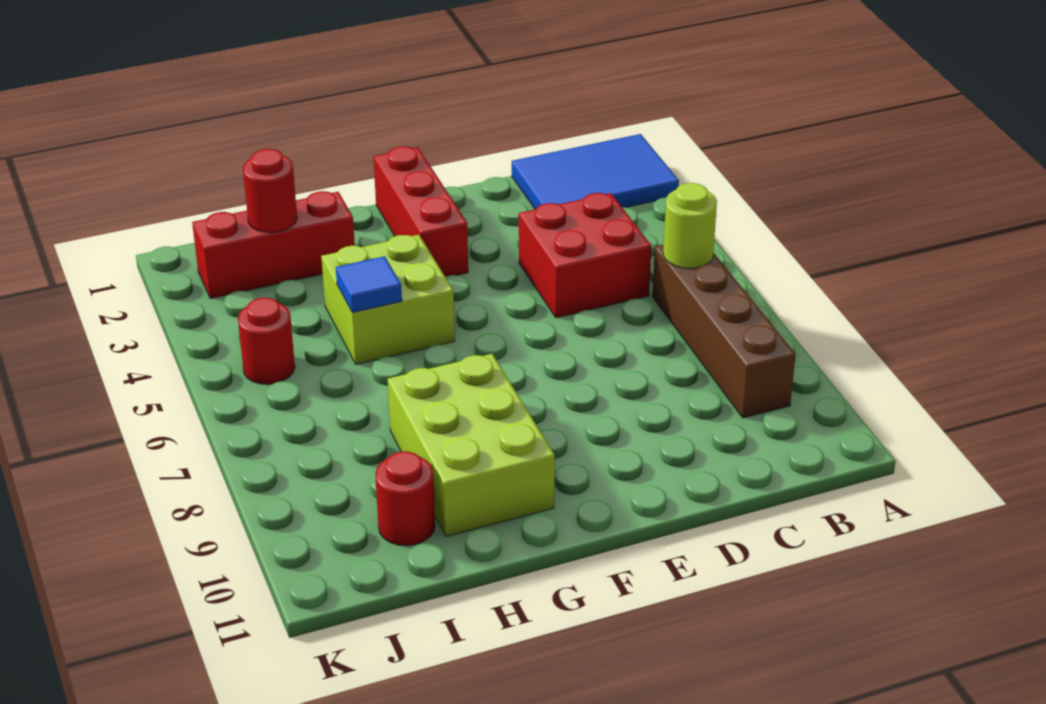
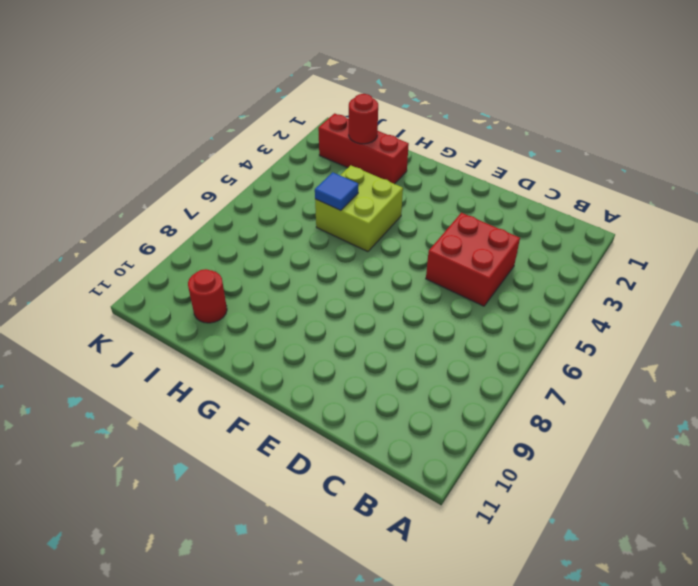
none -> blue 2x3 tile [512,134,679,209]
none -> brown 1x4 brick [652,244,796,418]
none -> red 1x3 brick [373,146,468,277]

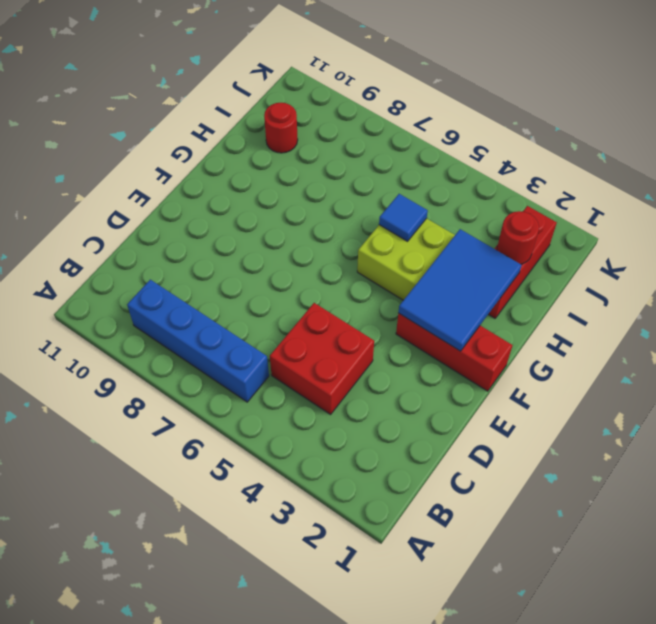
blue 1x4 brick [127,280,269,402] -> brown 1x4 brick [652,244,796,418]
blue 2x3 tile [398,229,521,351] -> blue 2x3 tile moved to [512,134,679,209]
none -> lime 2x3 brick [388,354,555,536]
none -> red 1x1 round brick [238,298,295,384]
none -> lime 1x1 round brick [663,183,717,269]

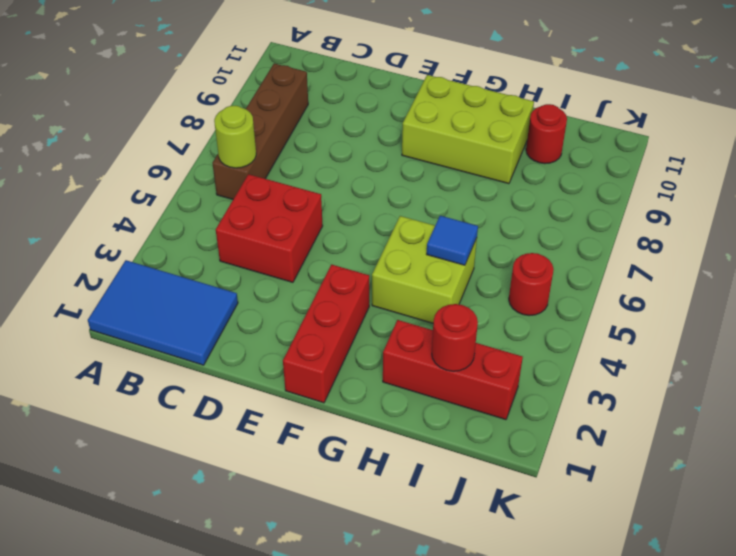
lime 2x3 brick [402,75,534,184] -> lime 2x3 brick turned to [388,354,555,536]

